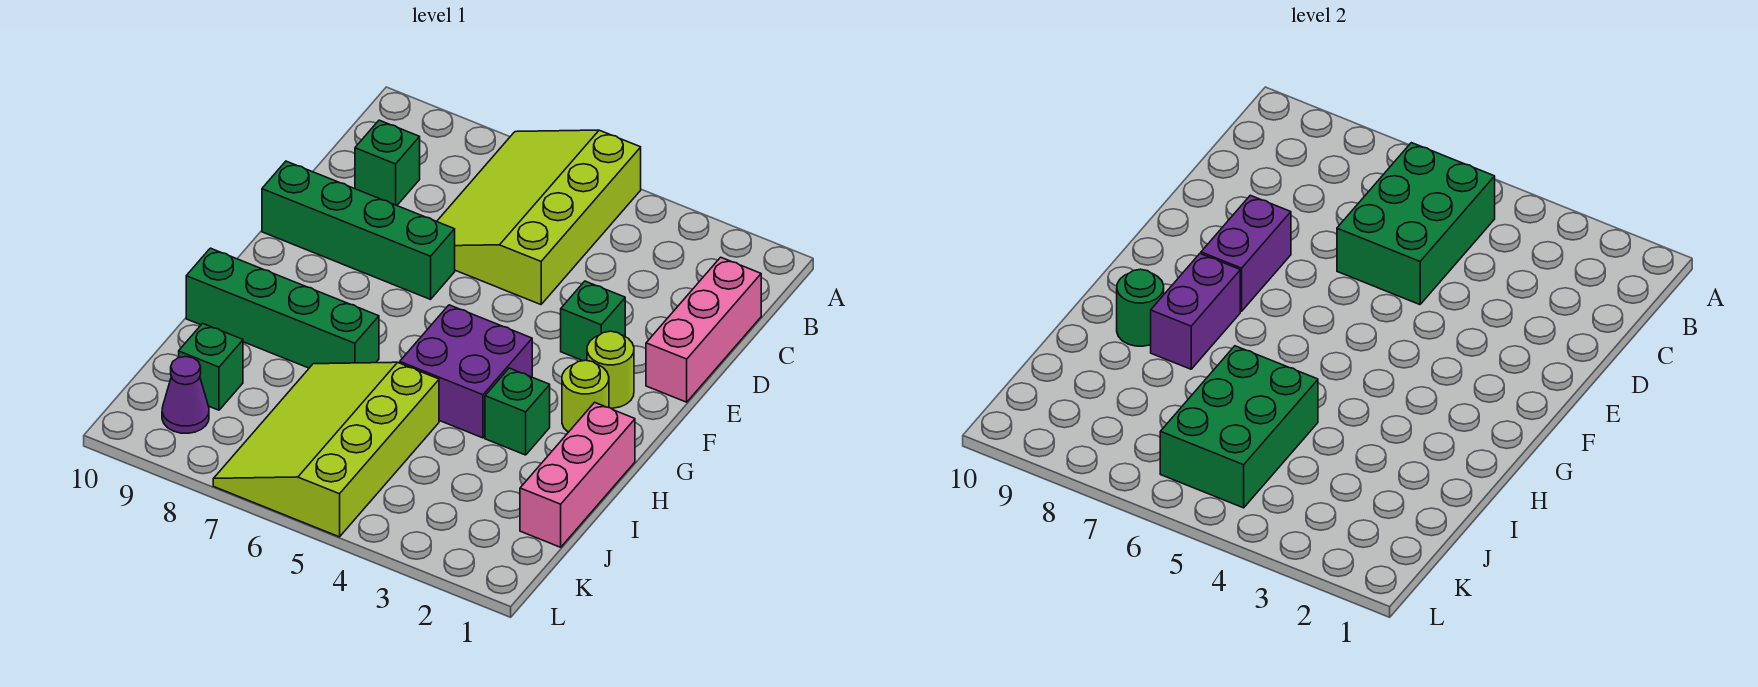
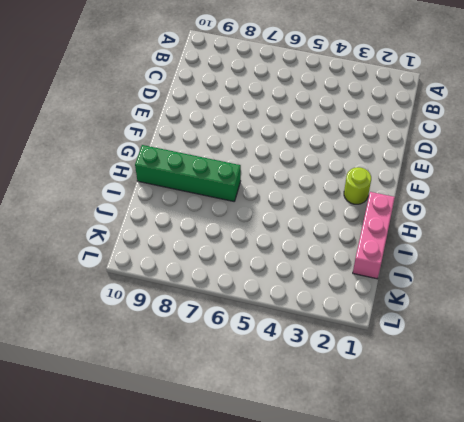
none -> lime 3x4 slope [437,130,641,305]
none -> pink 1x3 brick [646,257,761,402]
none -> green 1x1 brick [355,120,420,205]

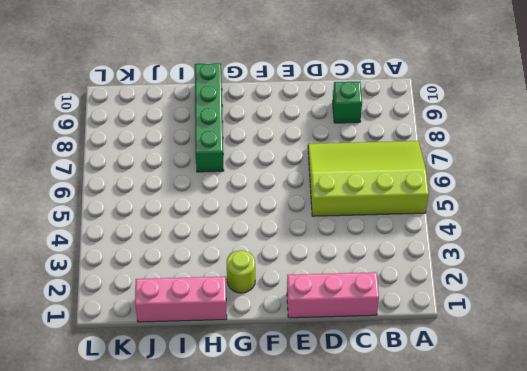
none -> green 1x1 brick [561,281,625,361]
none -> green 1x4 brick [262,161,455,299]
none -> lime 1x1 round brick [587,331,634,408]

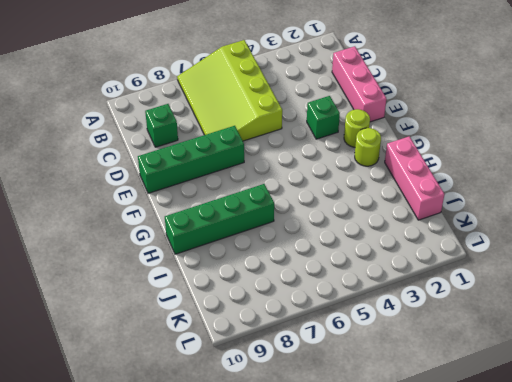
none -> purple 2x2 brick [400,305,532,438]
none -> green 1x1 brick [485,368,550,455]
none -> lime 3x4 slope [213,362,439,537]

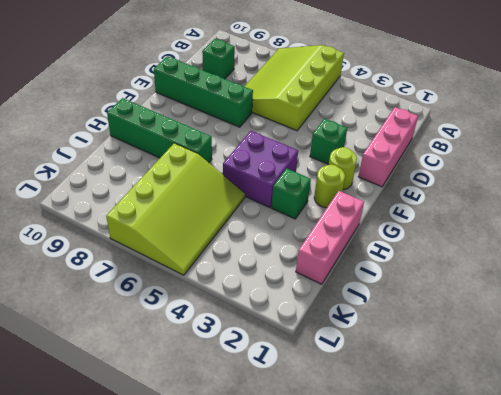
lime 3x4 slope [106,143,245,275] -> lime 3x4 slope turned to [213,362,439,537]
none -> green 1x1 brick [179,323,243,410]
none -> purple 1x1 cone [162,357,209,433]
none -> green 2x3 brick [1337,143,1495,305]

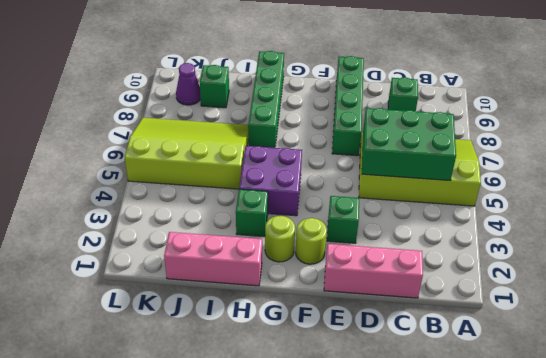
none -> purple 1x2 brick [1201,195,1291,311]
none -> purple 1x2 brick [1151,254,1240,369]
none -> green 1x1 round brick [1117,269,1164,346]

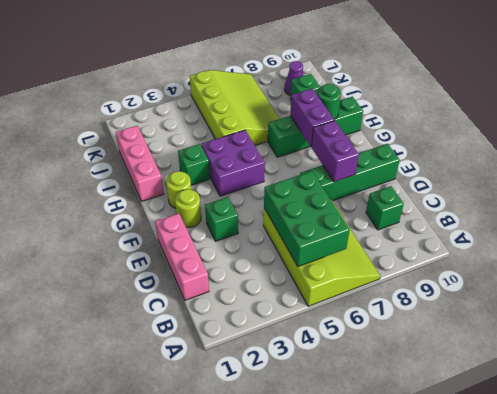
none -> green 2x3 brick [1160,346,1318,508]

